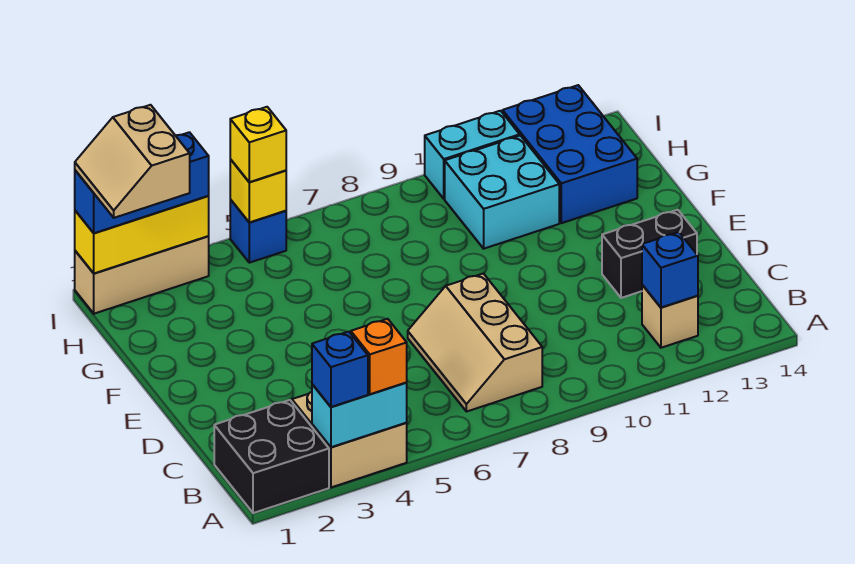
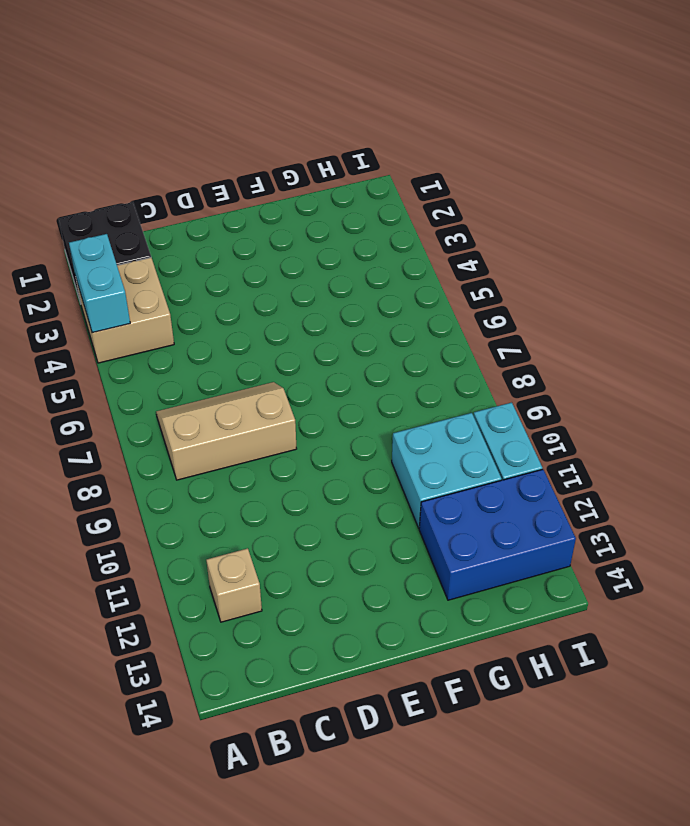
none -> black 1x2 brick [602,210,697,298]
none -> tan 1x3 brick [75,236,209,314]
none -> blue 1x1 brick [230,200,286,263]

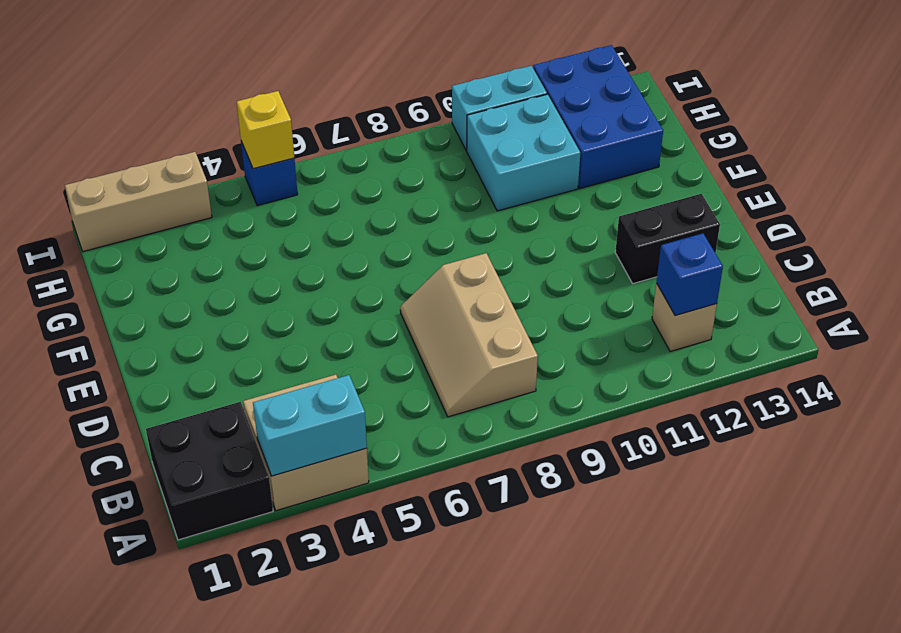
none -> yellow 1x3 brick [75,196,209,274]
none -> blue 1x1 brick [312,332,368,407]
none -> orange 1x1 brick [351,319,407,394]

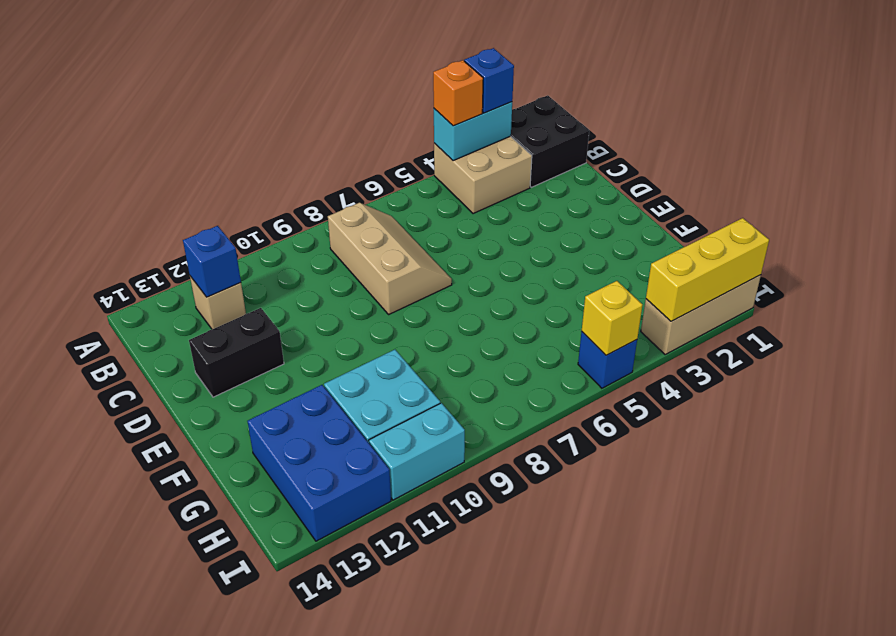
none -> blue 1x3 brick [75,132,209,233]
none -> yellow 1x1 brick [230,107,286,182]
none -> tan 2x2 slope [75,105,190,218]

